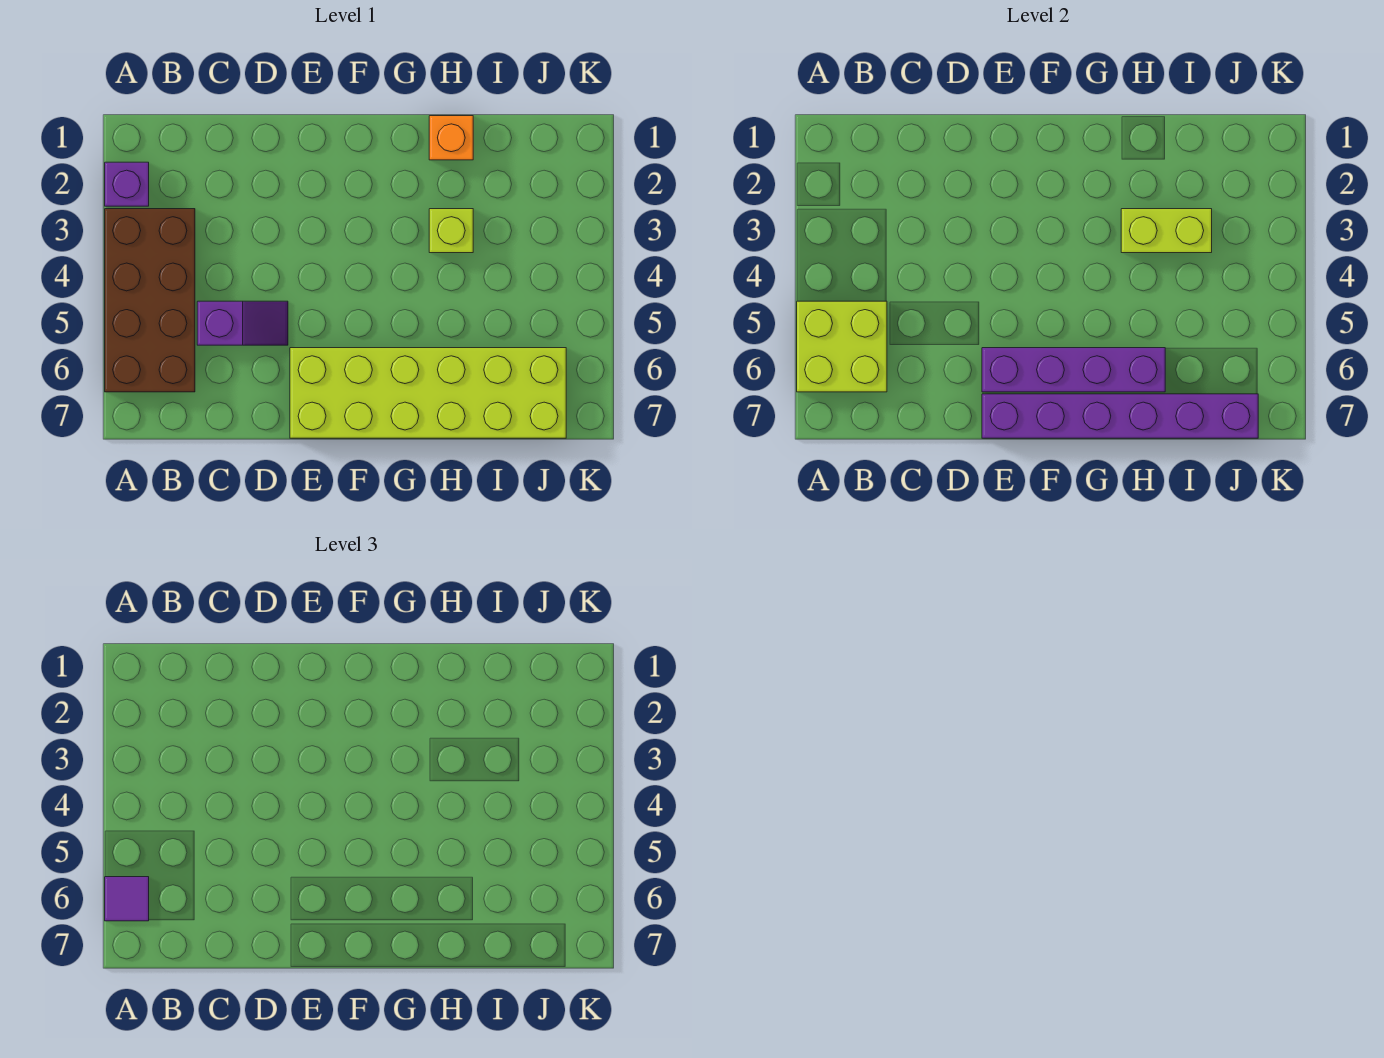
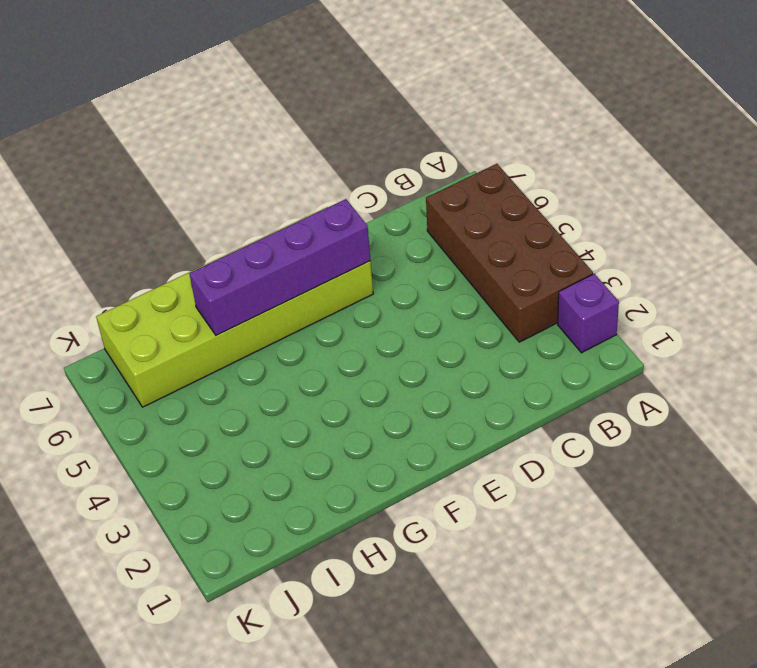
none -> purple 1x2 slope [197,301,288,345]
none -> orange 1x1 brick [429,116,473,160]

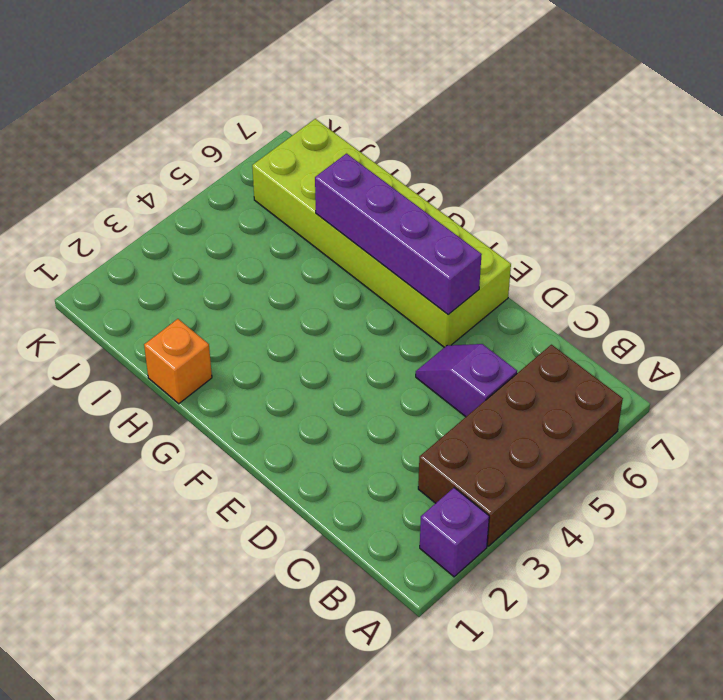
none -> lime 1x1 brick [429,209,473,253]
none -> lime 2x2 brick [797,301,887,392]

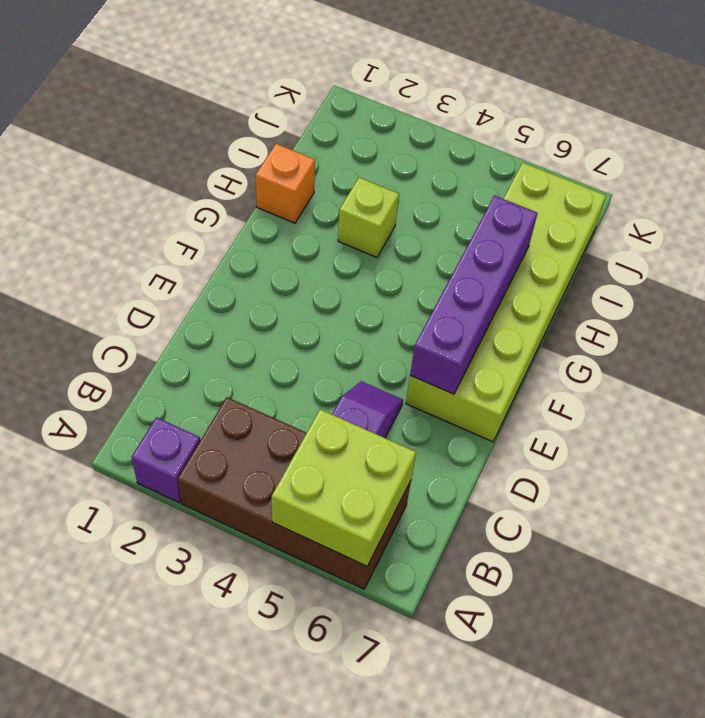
none -> purple 1x6 brick [982,394,1258,438]
none -> lime 1x2 brick [1121,209,1212,253]

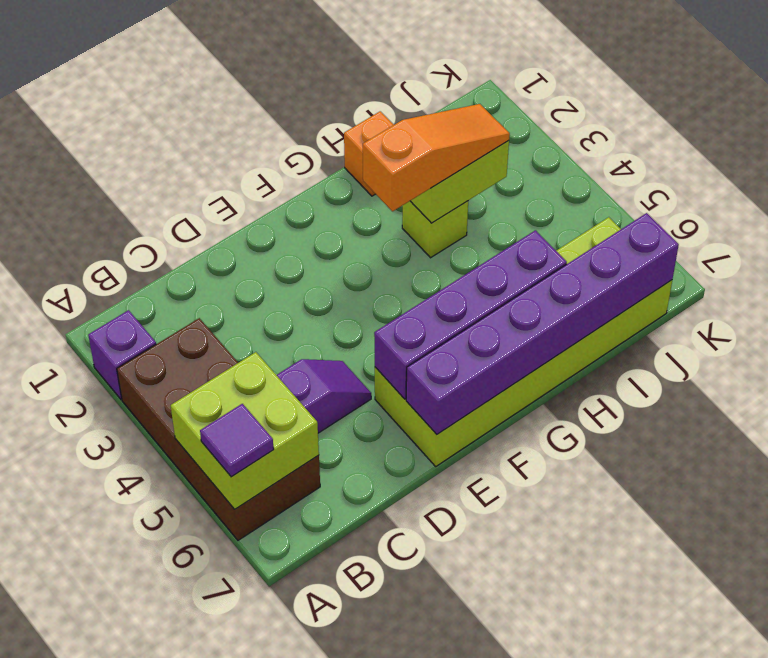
orange 1x3 slope [363,104,510,211] -> none

